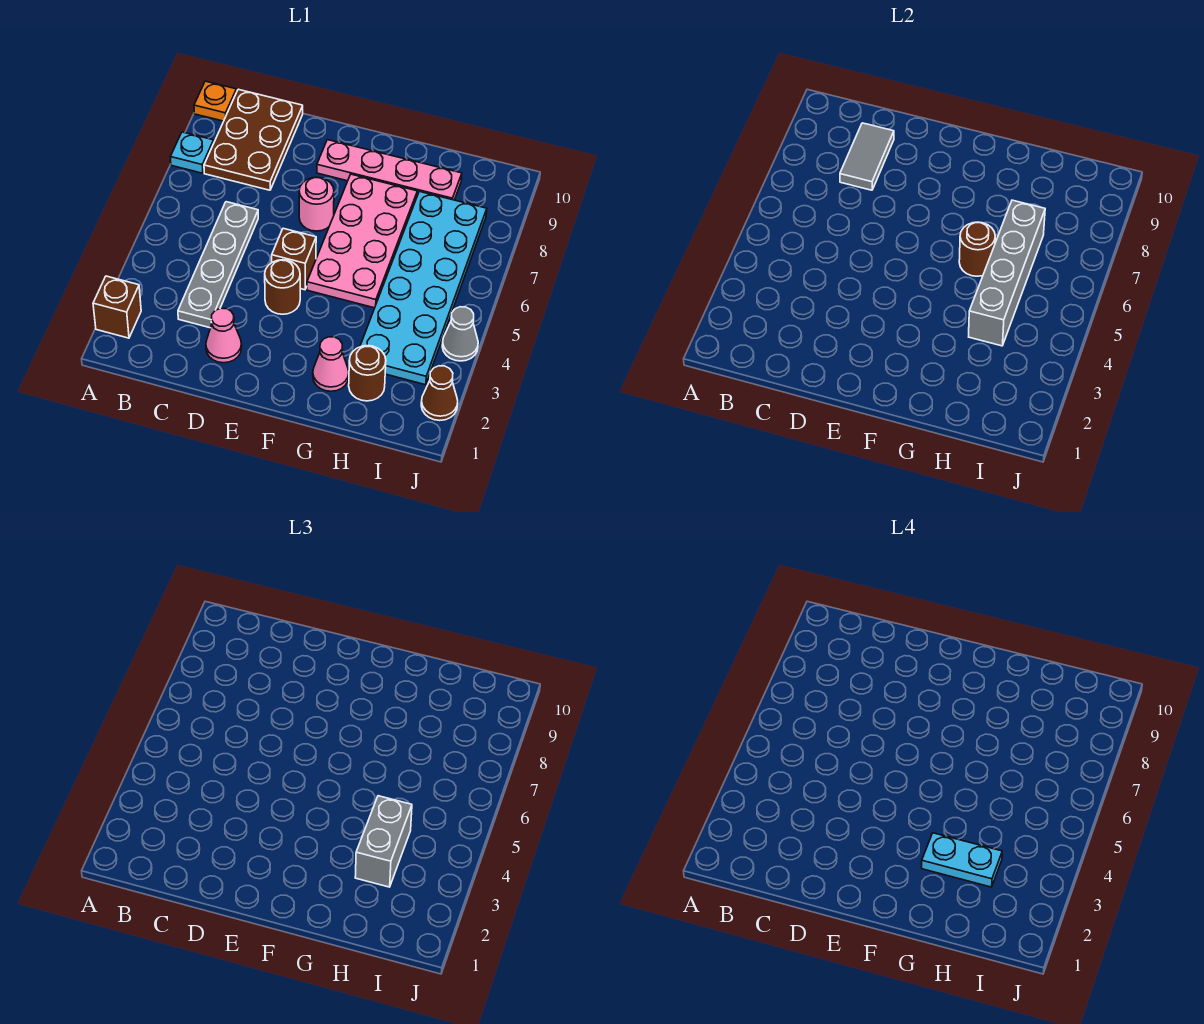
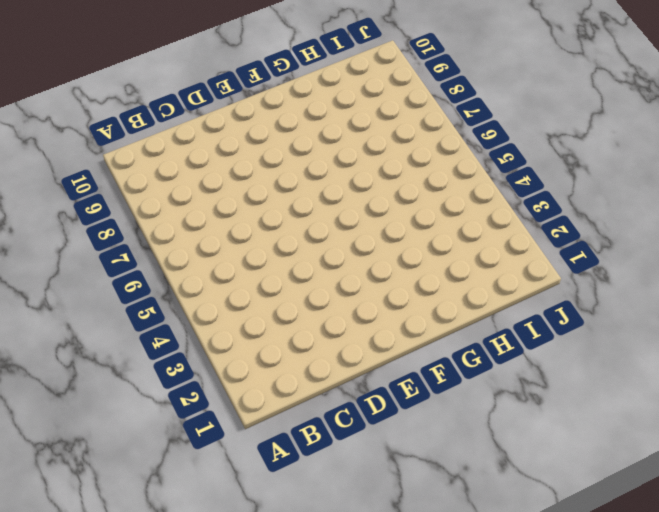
none -> brown 1x1 brick [93,276,141,338]
none -> cyan 1x1 plate [170,132,214,173]
none -> orange 1x1 plate [194,81,237,121]

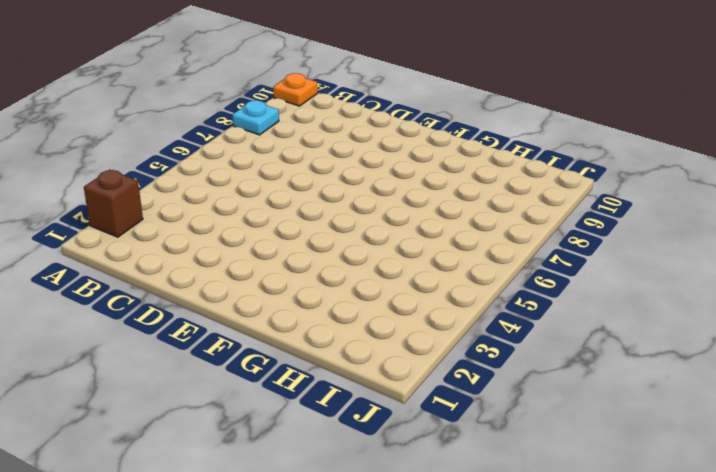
none -> brown 2x3 plate [204,89,303,190]
none -> grey 1x4 plate [178,202,258,328]
none -> pink 1x1 cone [206,308,242,363]

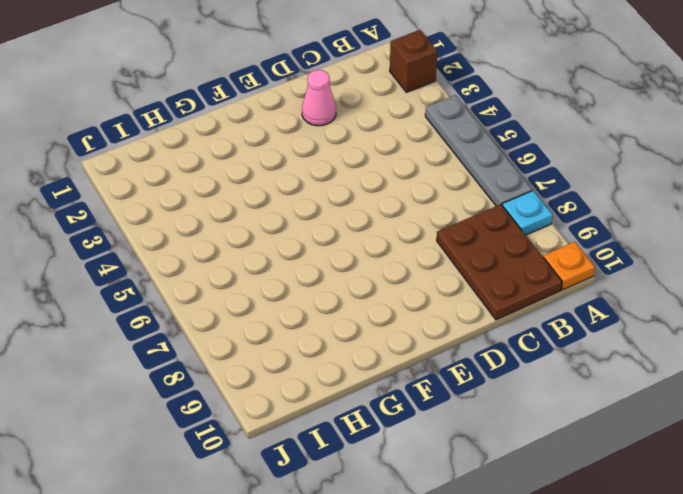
grey 1x4 plate [425,95,532,206] -> grey 1x4 plate moved to [178,202,258,328]
none -> brown 1x1 round brick [265,260,300,314]
none -> brown 1x1 brick [272,228,316,290]
none -> pink 1x1 round brick [299,177,334,231]

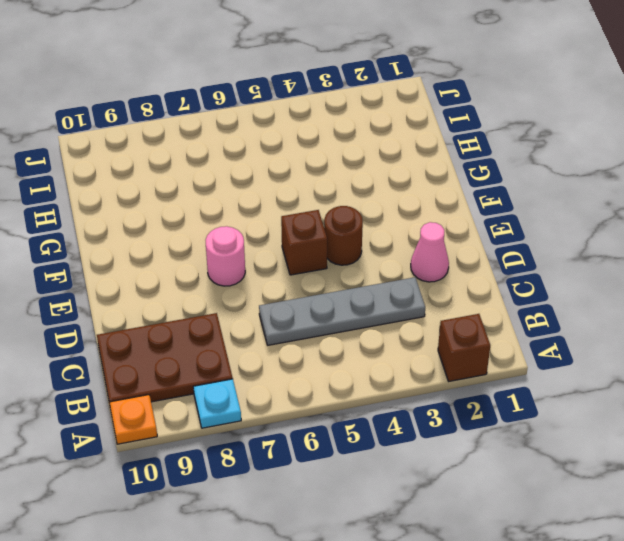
none -> pink 1x4 plate [317,140,462,200]
none -> pink 2x4 plate [307,174,417,308]
none -> pink 1x1 cone [313,337,349,391]

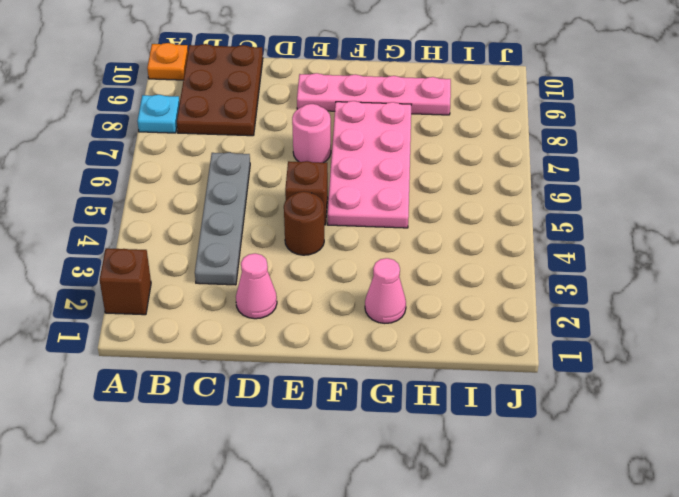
none -> brown 1x1 round brick [349,346,386,401]
none -> cyan 2x6 plate [360,191,487,385]
none -> brown 1x1 cone [421,366,458,420]

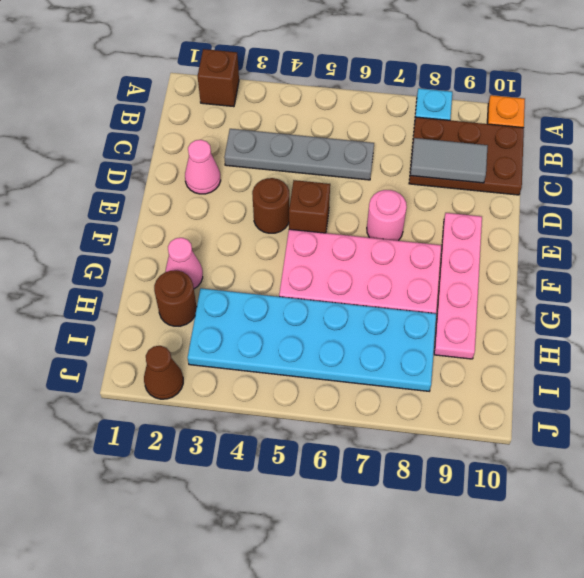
none -> grey 1x1 cone [442,307,478,361]
none -> brown 1x1 round brick [959,222,995,276]
none -> grey 1x4 brick [969,200,1045,346]

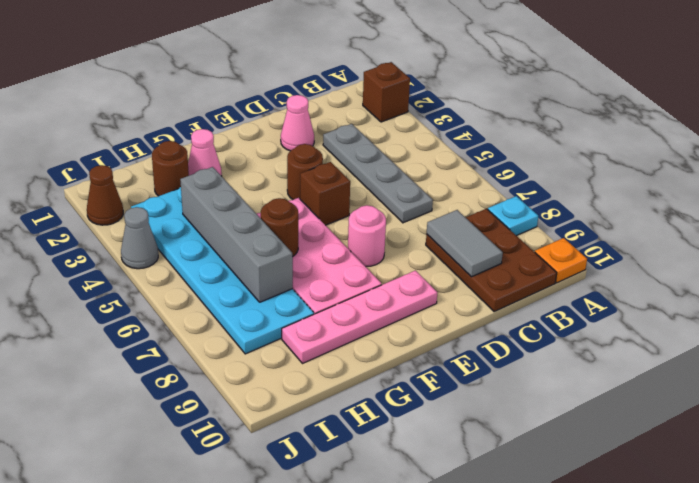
none -> grey 1x2 brick [355,796,412,887]
none -> cyan 1x2 plate [922,833,1002,887]

